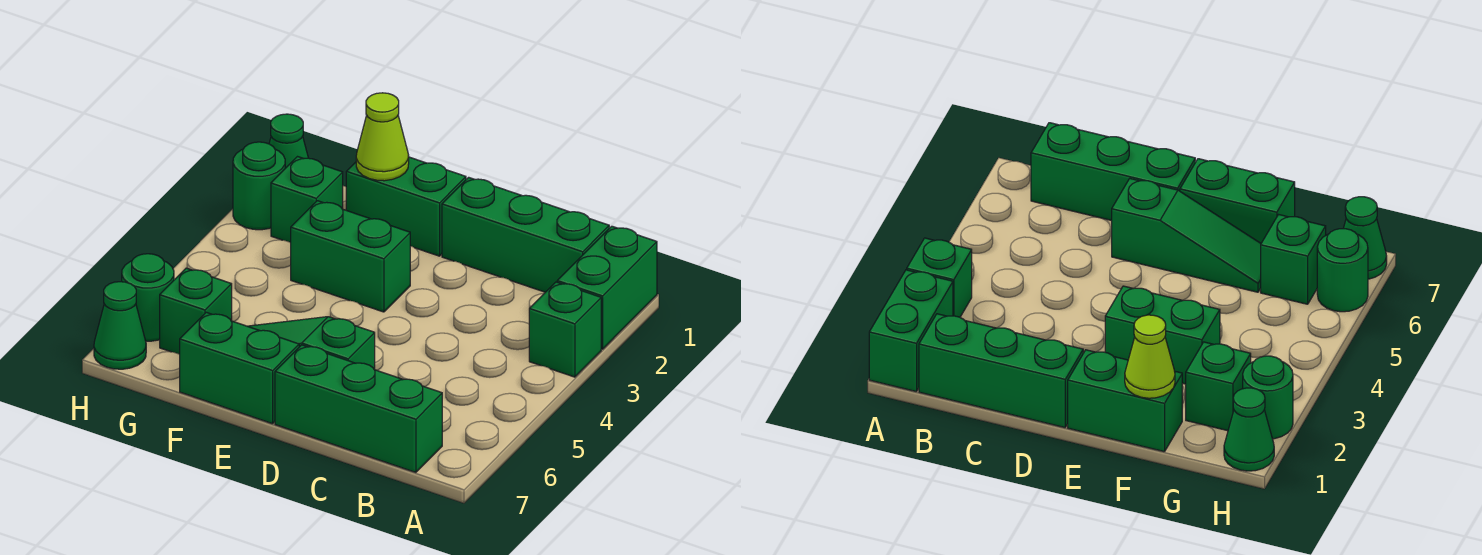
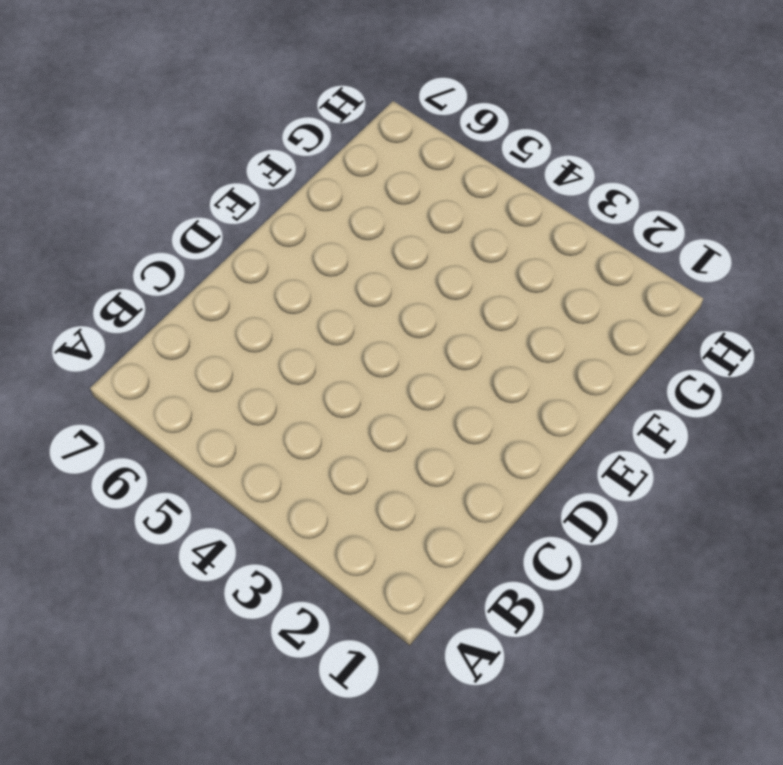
none -> green 1x2 brick [557,226,657,349]
none -> green 1x1 brick [529,282,601,377]
none -> green 1x3 brick [442,177,609,292]

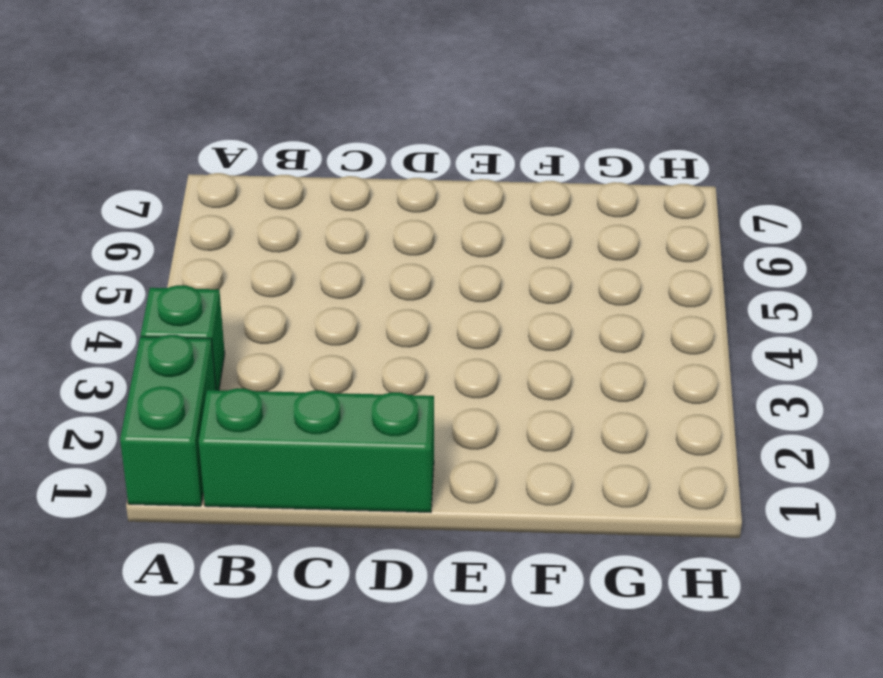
none -> green 1x3 brick [275,345,442,472]
none -> green 1x3 slope [248,317,375,370]
none -> green 1x2 brick [346,157,466,256]

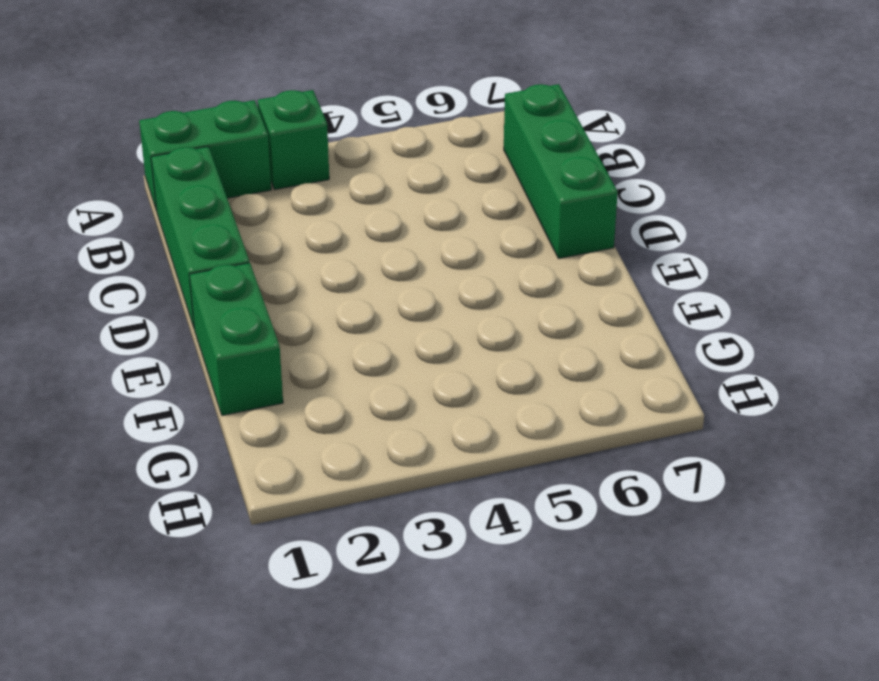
none -> green 1x3 slope [248,317,375,370]
none -> green 1x2 brick [291,201,410,312]
none -> green 1x2 brick [180,312,299,424]

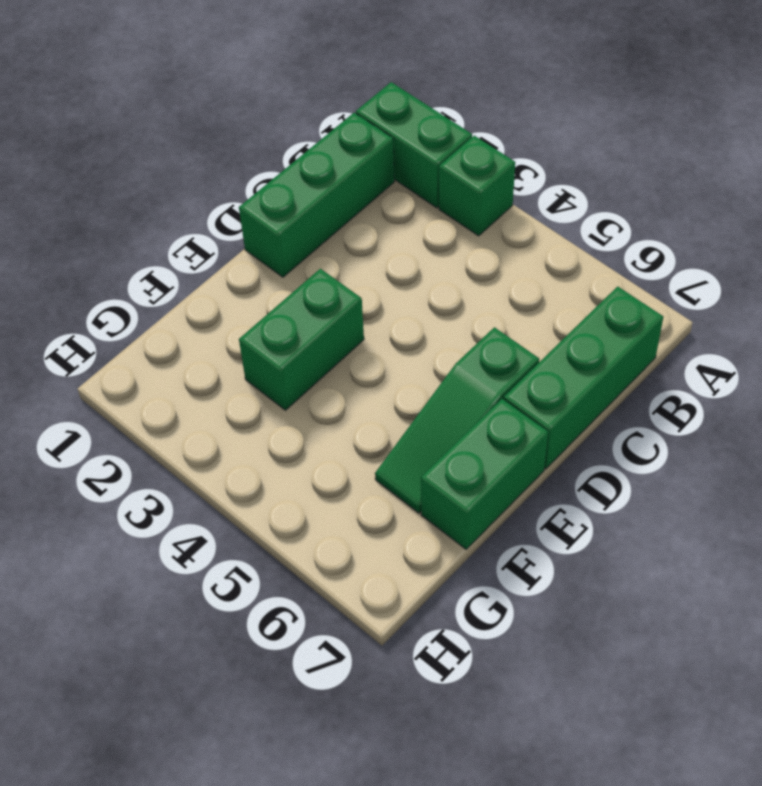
none -> green 1x2 brick [346,157,466,256]
none -> green 1x1 brick [271,157,343,243]
none -> green 1x1 brick [160,268,232,355]

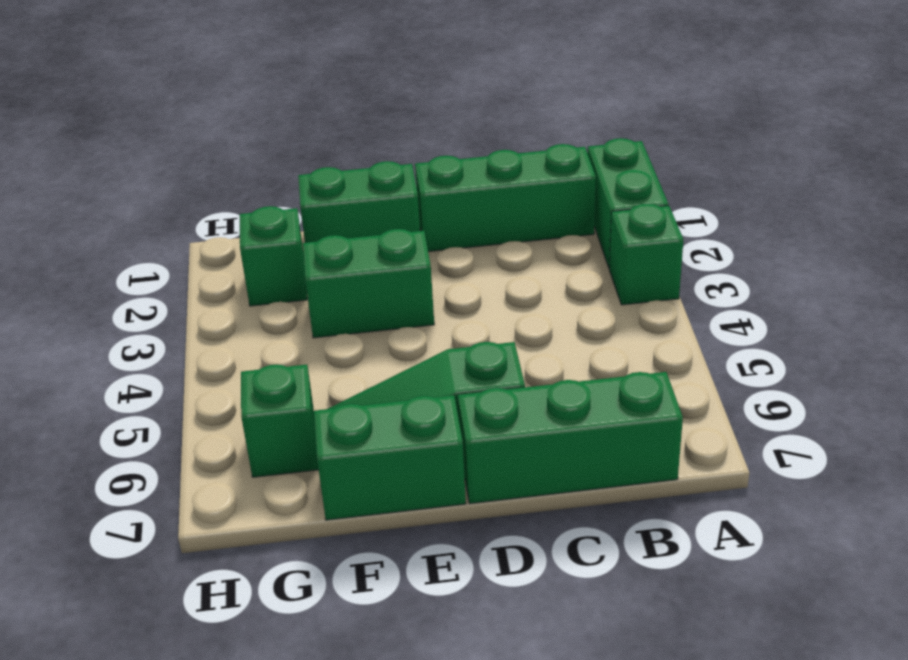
none -> green 1x1 cone [269,114,308,168]
none -> green 1x1 round brick [233,142,285,230]
none -> green 1x1 round brick [122,254,174,341]

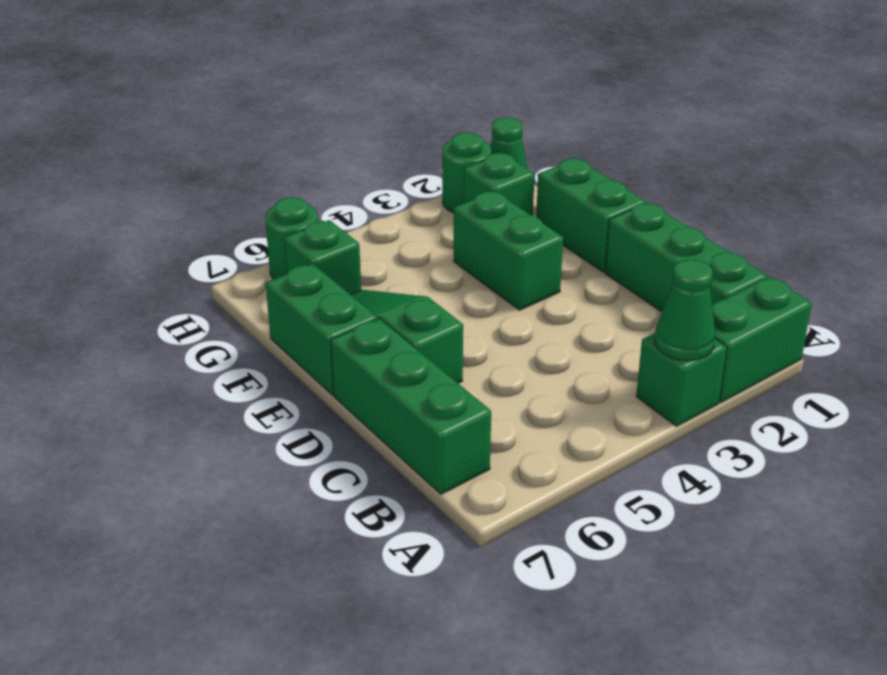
green 1x1 cone [655,259,715,361] -> green 1x1 cone moved to [94,282,146,369]
none -> lime 1x1 cone [356,93,409,181]

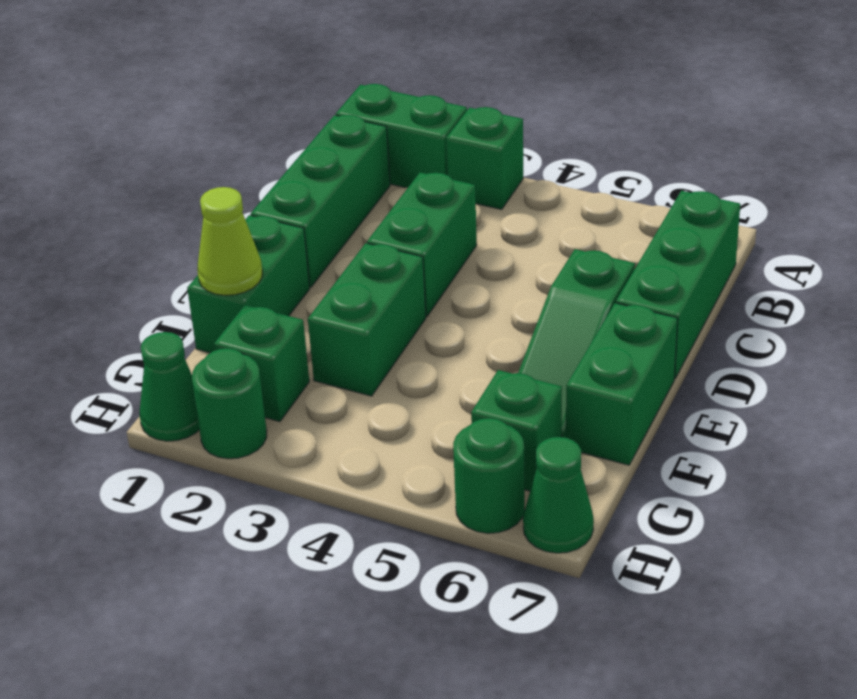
green 1x2 brick [367,172,477,316] -> none

